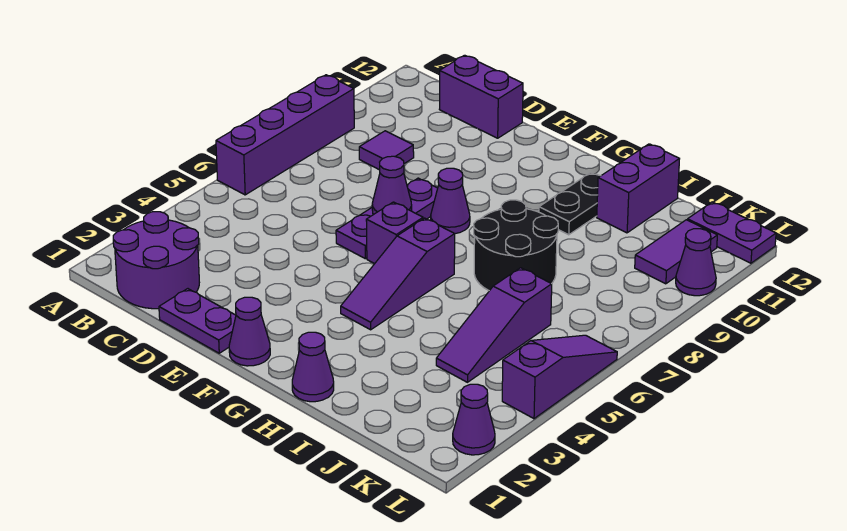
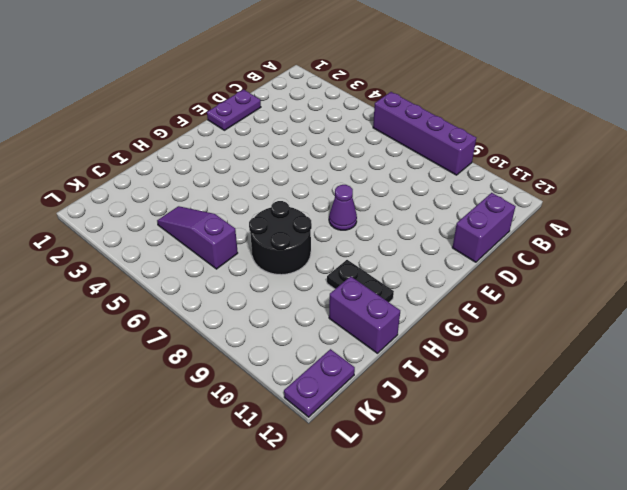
none -> purple 2x2 round brick [113,212,199,309]
none -> purple 1x1 tile [359,131,414,170]
none -> purple 1x3 plate [336,178,438,259]

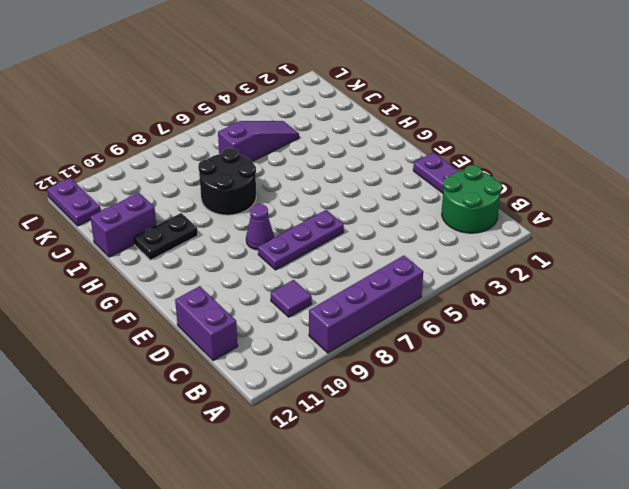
green 2x2 round brick [442,165,502,233] -> purple 2x2 round brick [113,212,199,309]
none -> purple 1x1 cone [229,297,270,366]
none -> purple 1x1 brick [366,202,423,264]
none -> purple 1x3 slope [341,218,455,330]

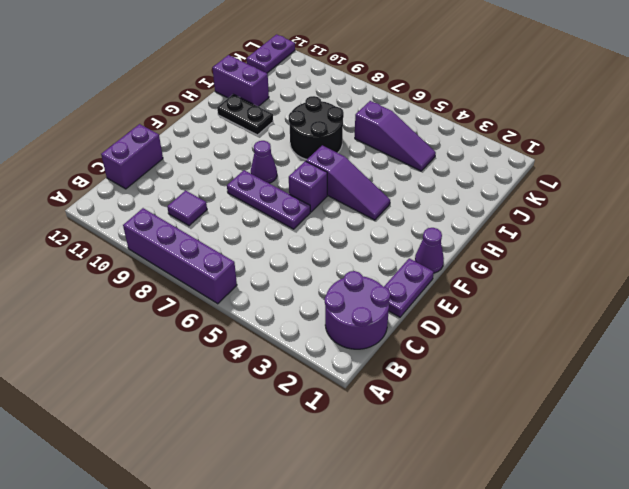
none -> purple 1x1 cone [292,332,334,402]
none -> purple 1x2 tile [635,220,717,284]
none -> purple 1x1 cone [453,384,495,455]

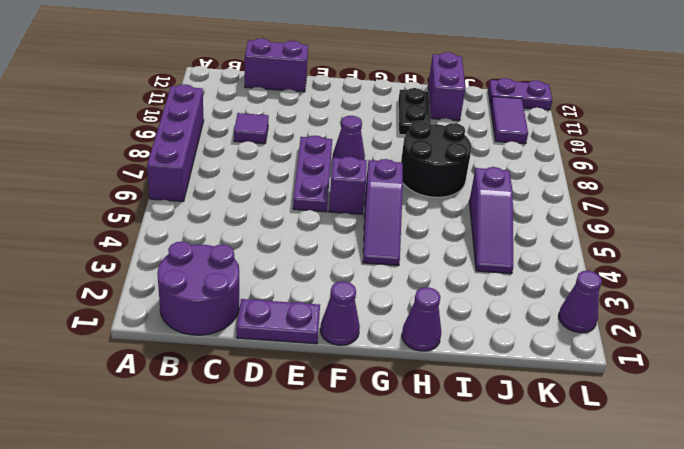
none -> purple 1x3 slope [502,335,617,419]
none -> purple 1x1 cone [676,229,716,296]
none -> purple 1x1 cone [372,156,412,215]

